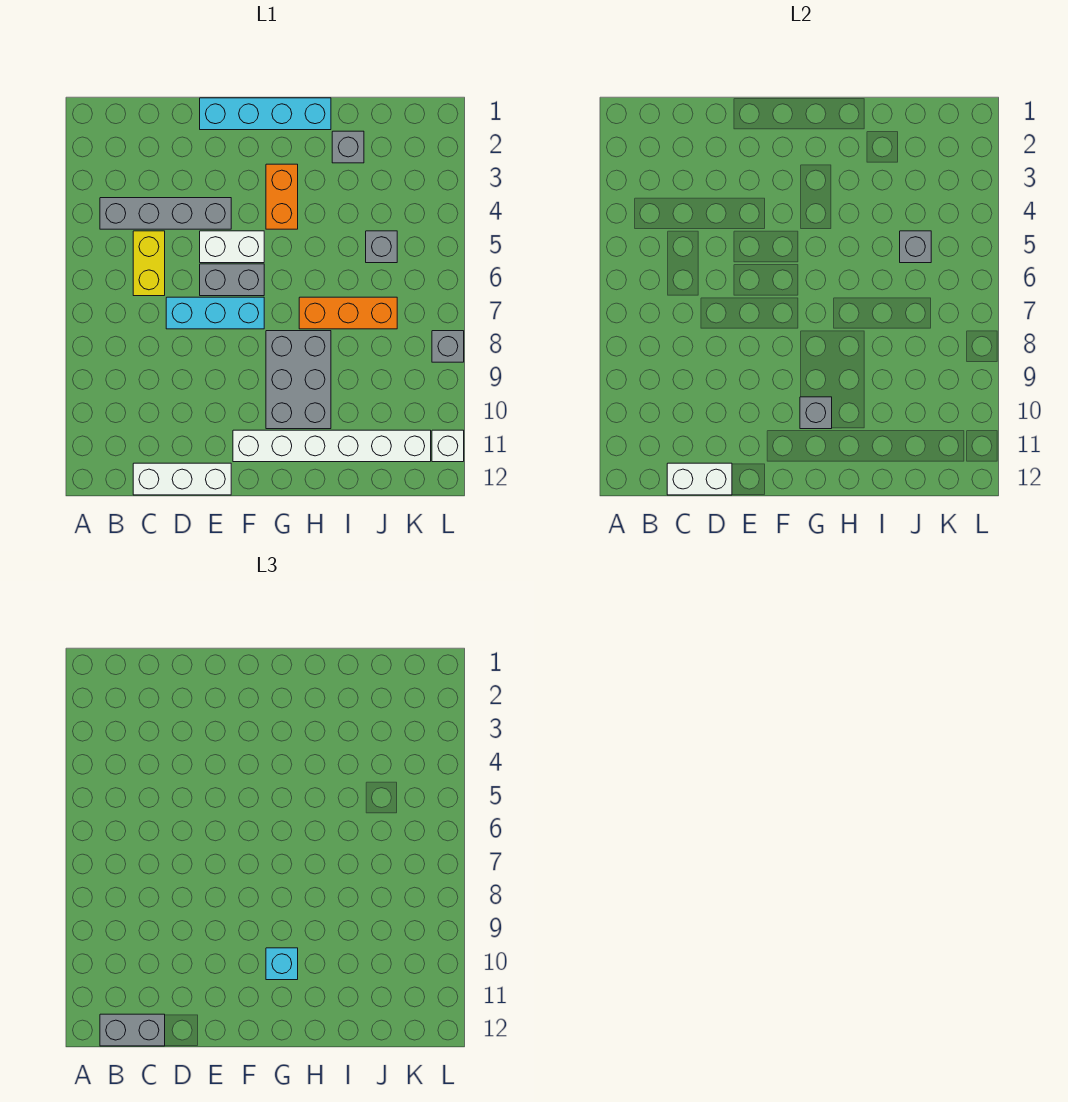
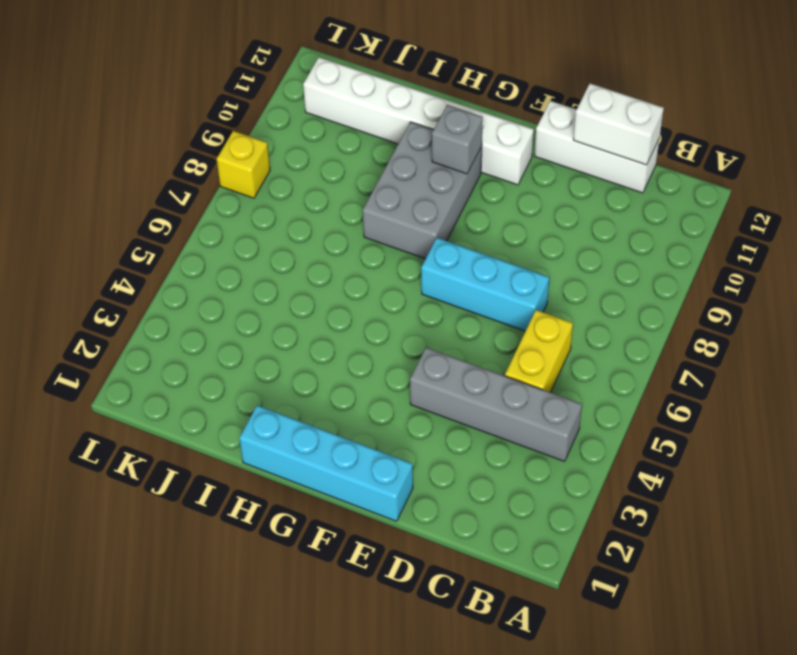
yellow 1x1 brick [217,131,270,198] -> grey 1x1 brick [432,331,464,362]
none -> white 1x2 brick [200,231,264,263]
none -> grey 1x2 brick [200,264,264,296]
none -> orange 1x2 brick [266,164,298,229]

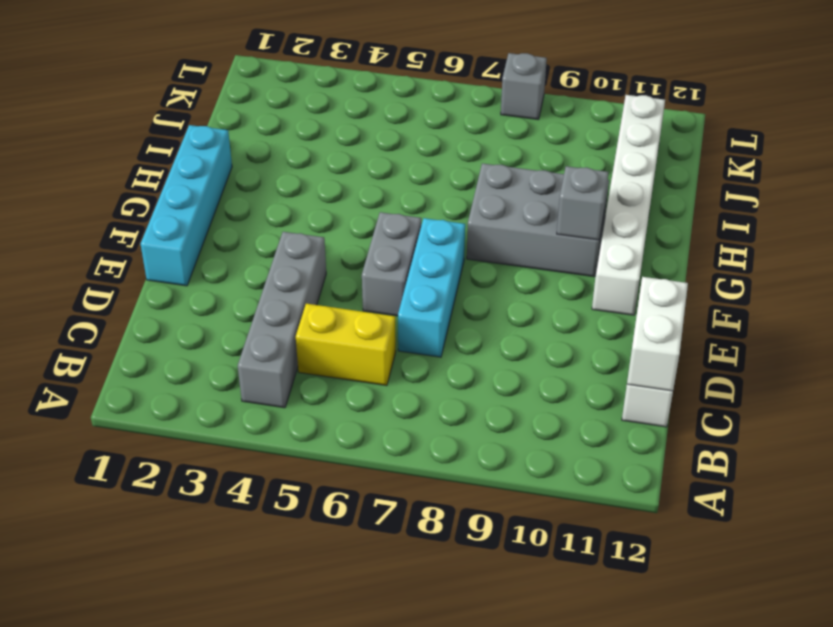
none -> white 1x2 brick [200,231,264,263]
none -> orange 1x2 brick [266,164,298,229]
none -> orange 1x3 brick [299,297,397,329]

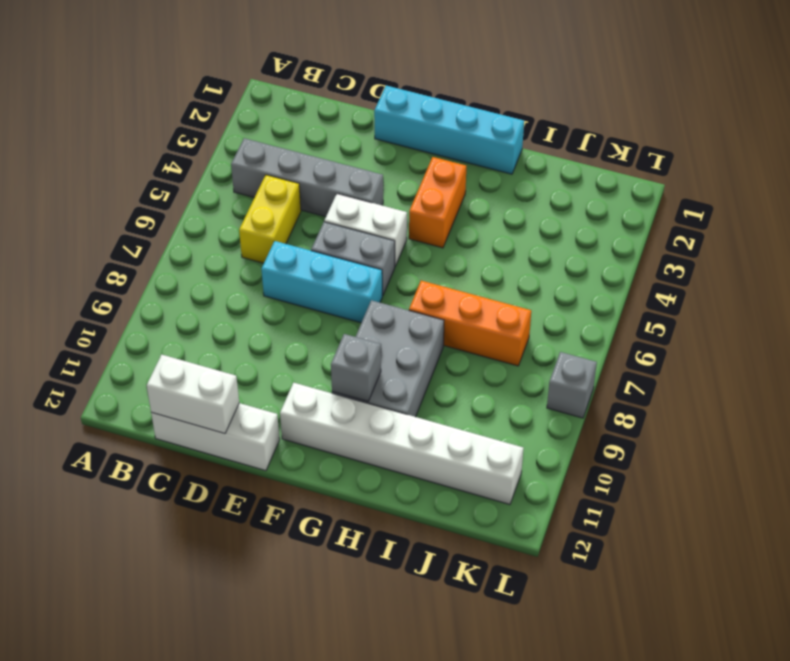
none -> grey 1x1 brick [332,131,364,163]
none -> grey 1x1 brick [366,231,397,263]
none -> white 1x1 brick [432,430,464,462]

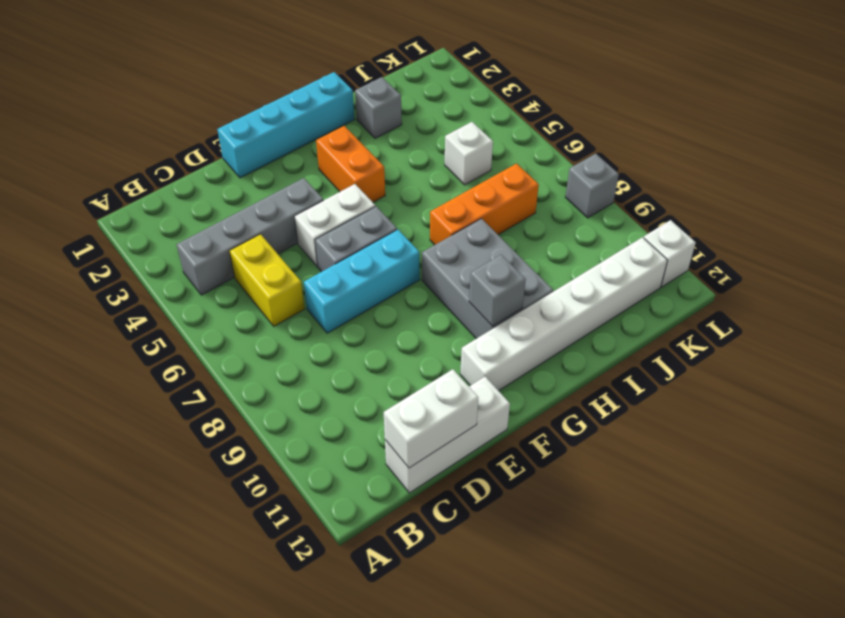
white 1x1 brick [445,122,493,185] -> grey 1x1 brick [366,231,397,263]
none -> grey 1x1 brick [900,231,931,263]
none -> grey 1x2 brick [100,1014,165,1046]
none -> cyan 1x1 brick [266,948,298,980]

